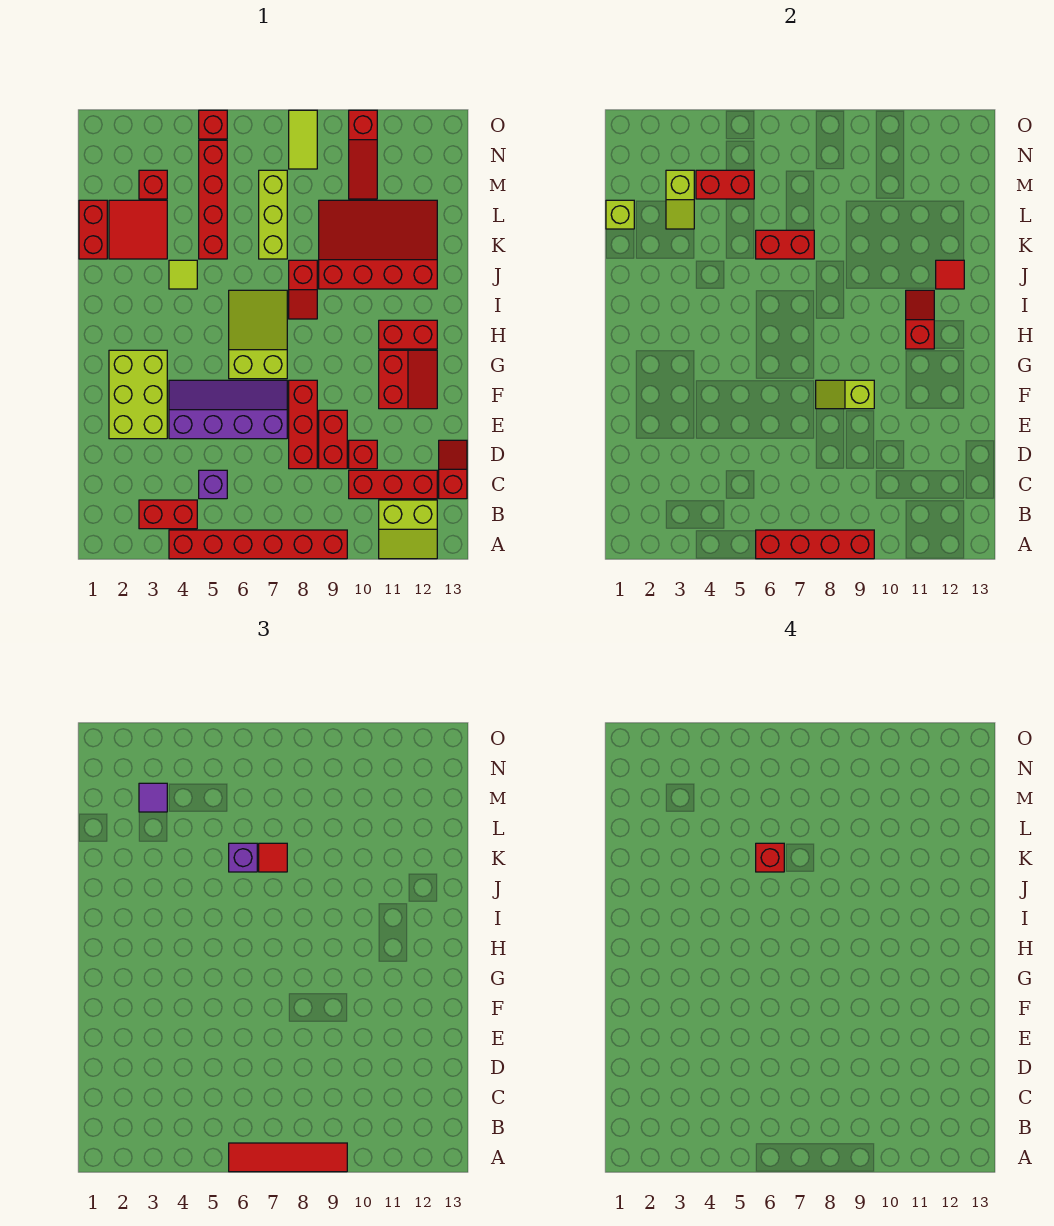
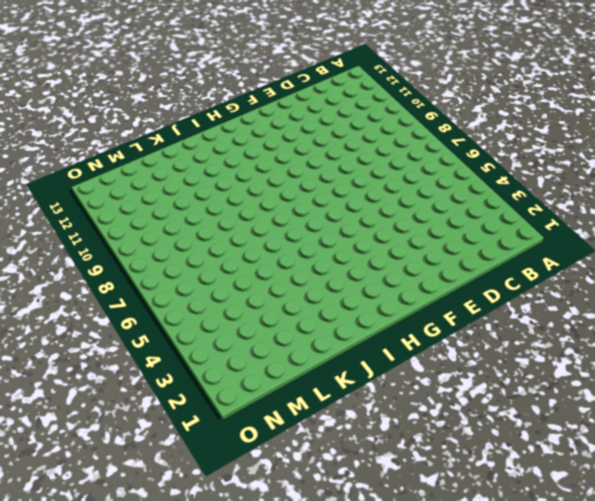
none -> red 1x6 brick [169,530,347,559]
none -> lime 2x2 slope [379,500,437,559]
none -> red 1x2 brick [139,500,197,529]
none -> purple 1x1 brick [199,470,227,499]

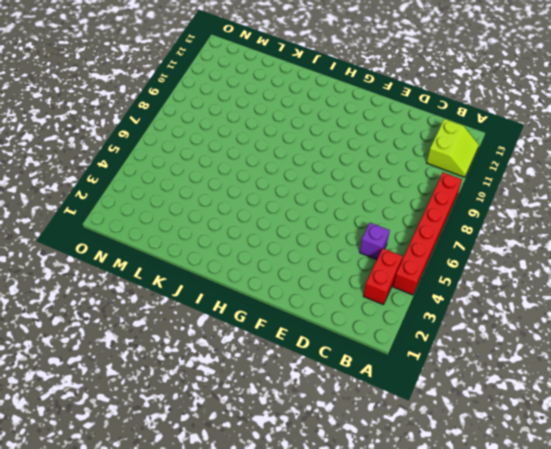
none -> red 1x3 brick [349,470,437,499]
none -> red 1x2 slope [439,440,467,499]
none -> red 1x3 brick [289,380,317,469]
none -> red 1x2 brick [319,410,347,469]

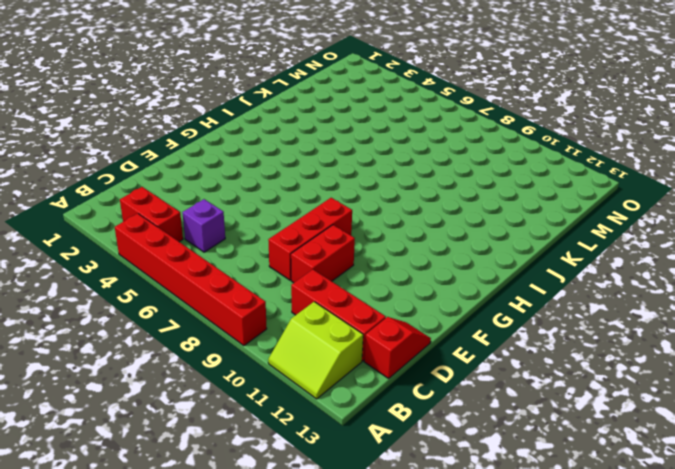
none -> red 1x1 brick [349,440,377,469]
none -> lime 2x3 brick [109,350,167,439]
none -> purple 2x4 slope [169,380,287,439]
none -> red 2x2 slope [379,350,437,409]

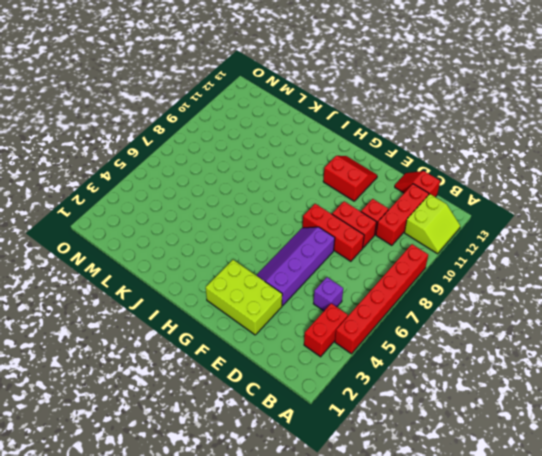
none -> lime 2x3 slope [229,290,287,379]
none -> red 1x2 brick [379,320,437,349]
none -> red 1x2 slope [289,260,317,319]
none -> lime 1x1 tile [169,260,197,289]

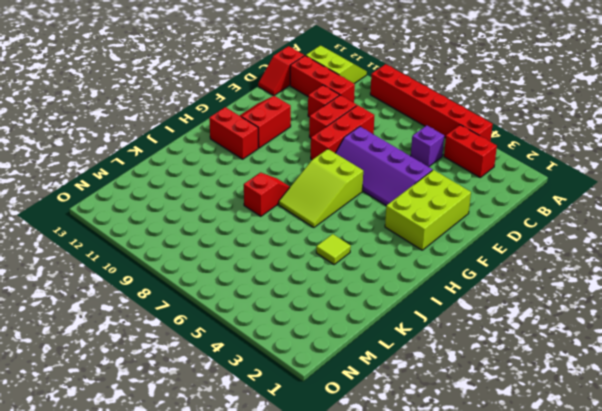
none -> red 3x4 slope [319,200,437,289]
none -> red 1x2 brick [79,200,107,259]
none -> red 2x2 tile [109,200,167,259]
none -> red 1x4 brick [199,140,227,259]

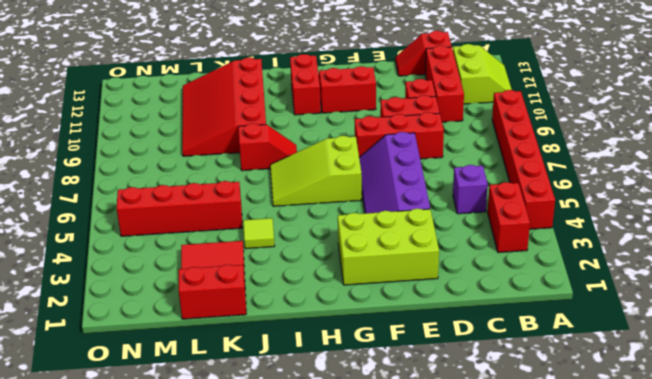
none -> lime 1x3 brick [259,170,287,259]
none -> red 1x1 brick [139,170,167,199]
none -> red 1x3 slope [349,110,377,199]
none -> lime 1x2 tile [289,110,317,169]

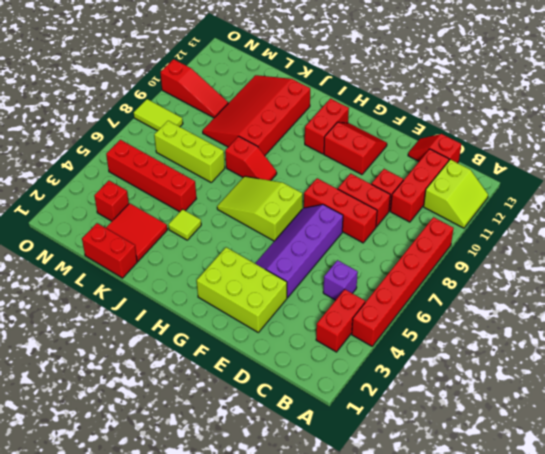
none -> red 1x1 brick [199,110,227,139]
none -> red 1x4 brick [756,530,874,559]
none -> lime 1x2 slope [816,380,874,409]
none -> red 1x2 slope [906,290,934,349]

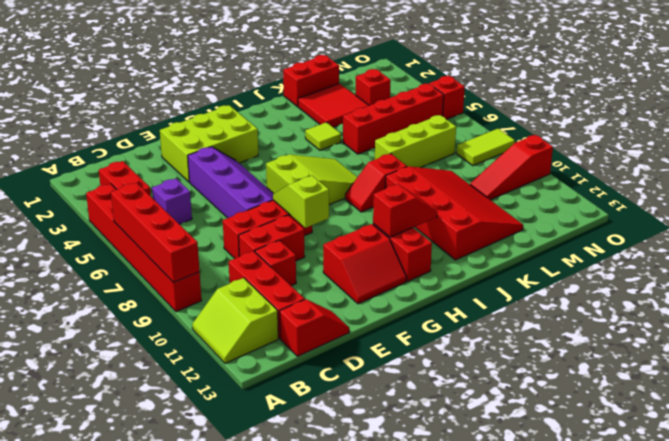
none -> red 1x1 tile [936,260,964,289]
none -> red 1x2 brick [756,230,814,259]
none -> lime 1x1 brick [606,200,634,229]
none -> lime 1x2 slope [666,170,694,229]

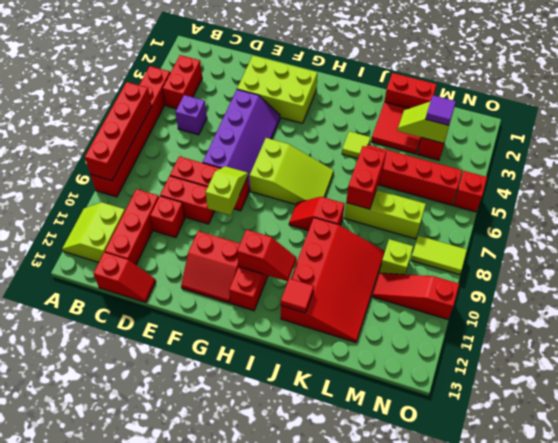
lime 1x1 brick [380,239,413,275] -> lime 1x1 brick moved to [606,200,634,229]
none -> red 1x2 brick [696,170,754,199]
none -> red 1x4 tile [229,1143,347,1172]
none -> purple 1x1 brick [229,843,257,872]
none -> red 1x1 tile [259,843,287,872]

